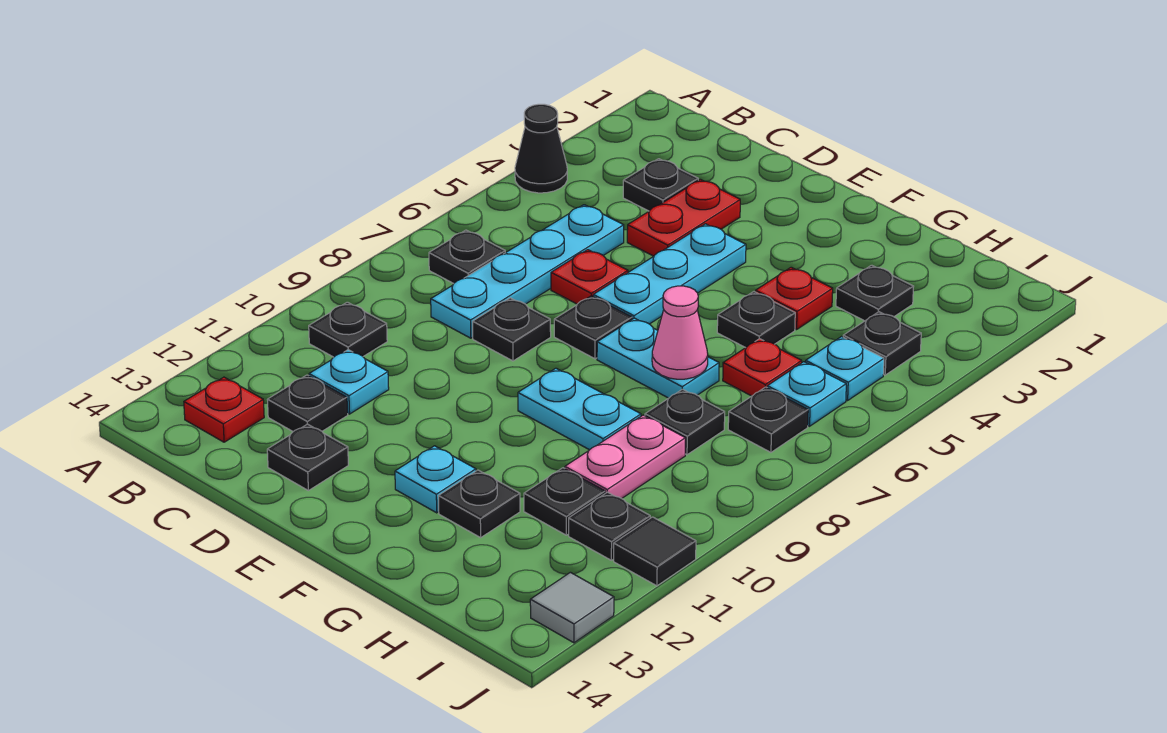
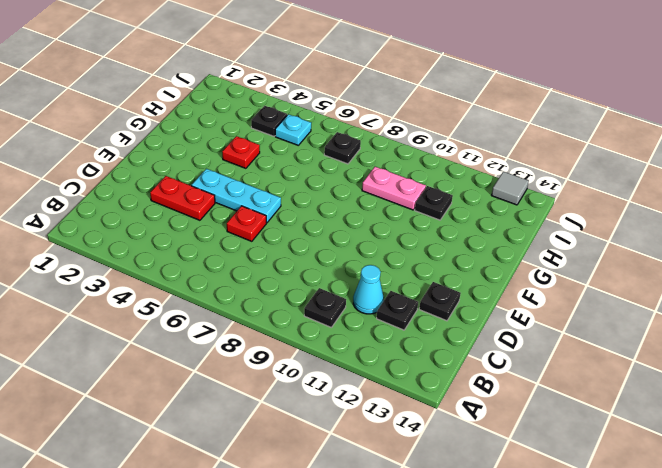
cyan 1x1 cone [353,265,384,314] -> cyan 1x1 plate [309,350,389,414]
none -> black 1x1 cone [515,104,567,193]
none -> black 1x1 plate [429,230,505,284]
none -> red 1x1 plate [184,377,264,442]
none -> black 1x1 plate [623,159,698,211]

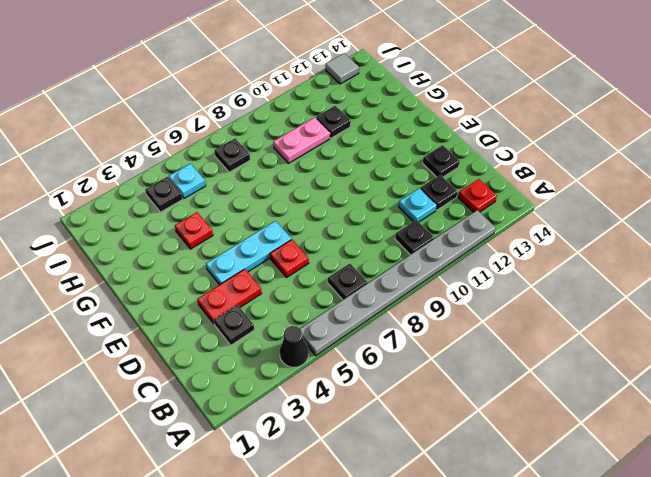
grey 1x8 plate [300,210,496,356] -> none
none -> cyan 1x4 plate [431,205,624,338]
none -> black 1x1 plate [473,298,551,361]
none -> black 1x1 plate [554,296,632,359]
none -> cyan 1x2 plate [597,318,719,398]

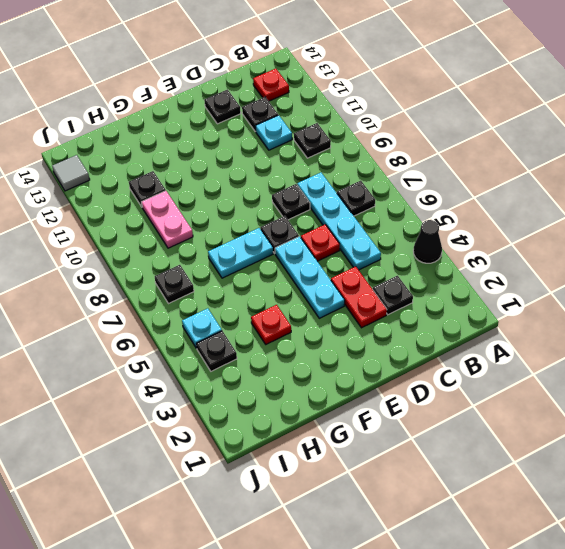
none -> cyan 1x2 plate [518,368,641,450]
none -> cyan 1x1 plate [395,446,476,513]
none -> black 1x1 plate [717,292,795,348]
none -> black 1x1 plate [439,470,520,538]

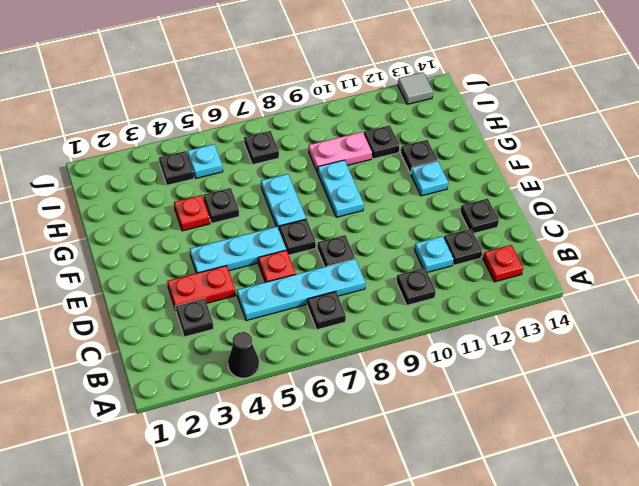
none -> black 1x1 plate [836,265,914,321]
none -> red 1x1 plate [723,339,802,396]
none -> black 1x1 plate [645,389,725,455]
none -> cyan 1x1 plate [767,362,846,426]

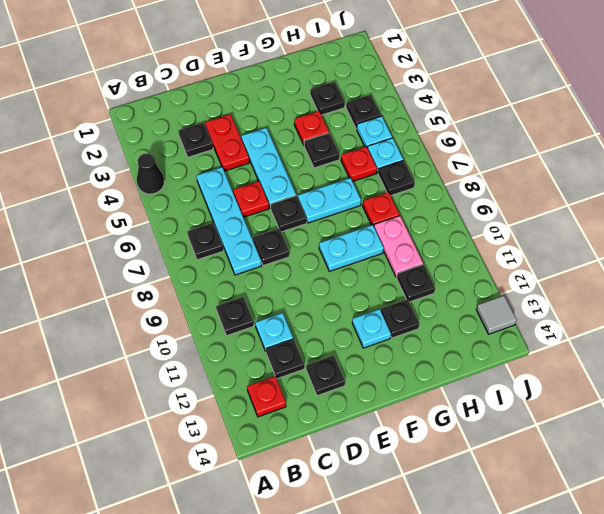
red 1x1 plate [363,192,400,226] -> black 1x1 plate [645,389,725,455]
none -> black 1x1 plate [569,492,650,560]
none -> black 1x1 tile [614,517,696,586]
none -> pink 1x1 cone [652,286,708,379]

